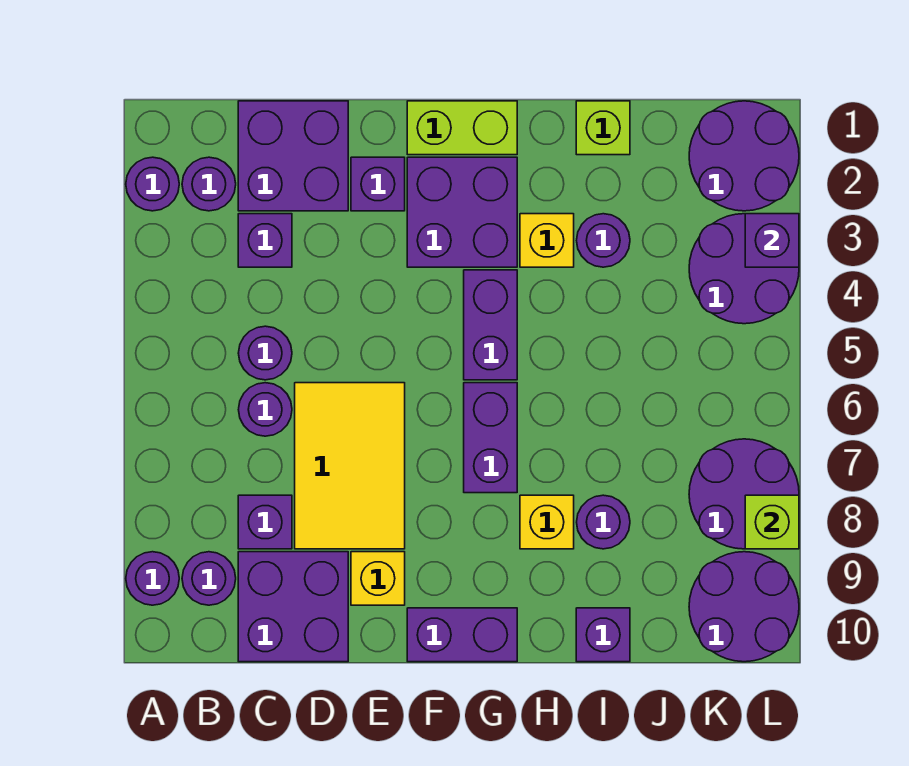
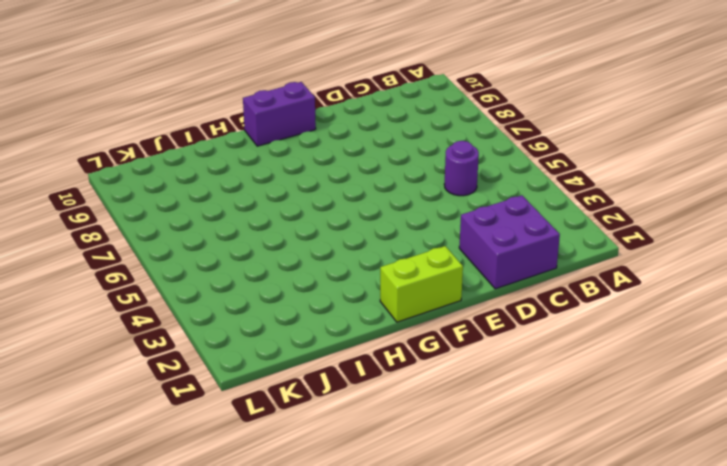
none -> purple 1x1 round brick [126,157,179,211]
none -> purple 1x1 round brick [126,552,179,605]
none -> purple 1x1 round brick [182,157,236,211]
none -> purple 1x1 round brick [182,552,236,605]

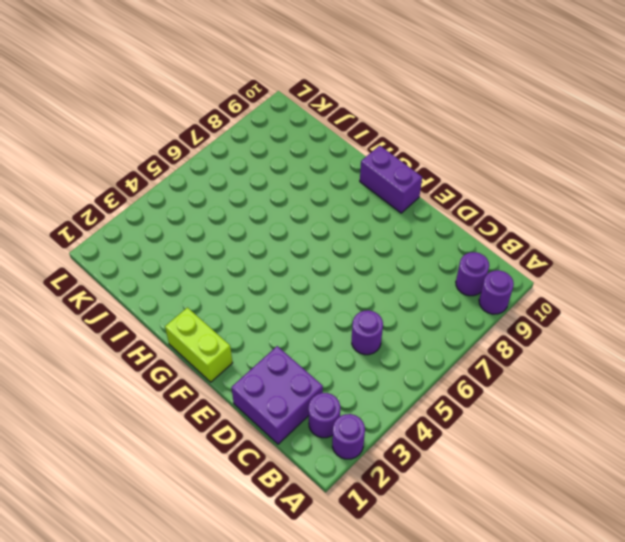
none -> purple 1x1 brick [238,214,292,267]
none -> purple 1x1 round brick [238,383,292,436]
none -> purple 1x1 brick [238,495,292,549]
none -> purple 2x2 brick [238,552,348,662]

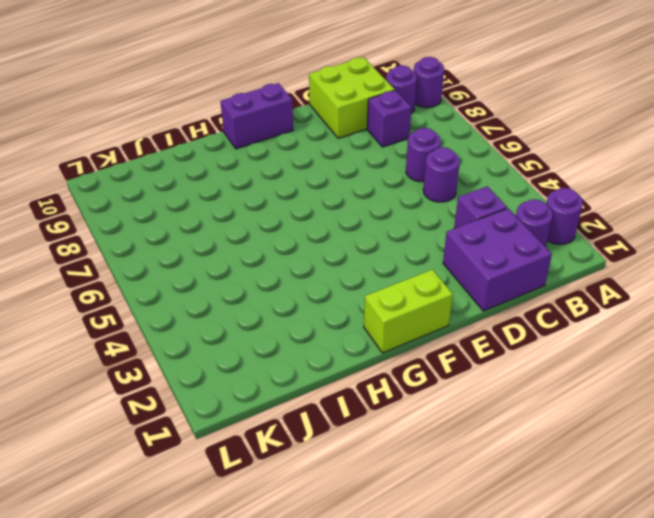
lime 2x2 brick [309,57,395,138] -> purple 2x2 brick [238,552,348,662]
none -> yellow 2x3 tile [295,383,405,549]
none -> purple 1x1 brick [351,157,405,211]
none -> yellow 1x1 brick [351,552,405,605]
none -> purple 2x2 brick [407,157,517,267]

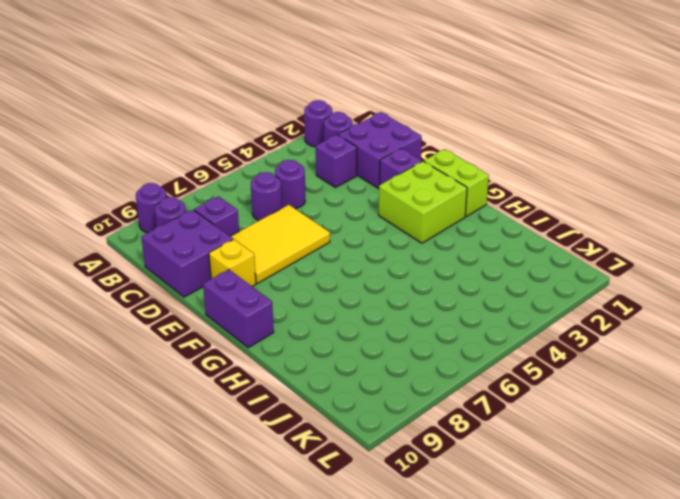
lime 2x2 brick [379,161,467,243] -> purple 2x2 brick [407,157,517,267]
none -> purple 1x2 brick [464,270,517,380]
none -> purple 1x2 brick [464,383,517,493]
none -> yellow 1x1 brick [520,214,574,267]
none -> yellow 1x1 brick [520,495,574,549]

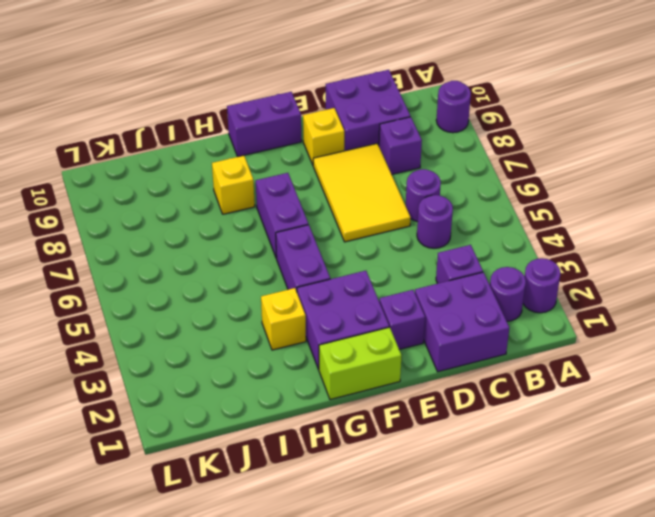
none -> purple 1x1 round brick [182,552,236,605]
none -> lime 1x1 brick [576,101,630,155]
none -> purple 1x1 round brick [577,214,630,267]
none -> purple 1x1 round brick [577,495,630,549]

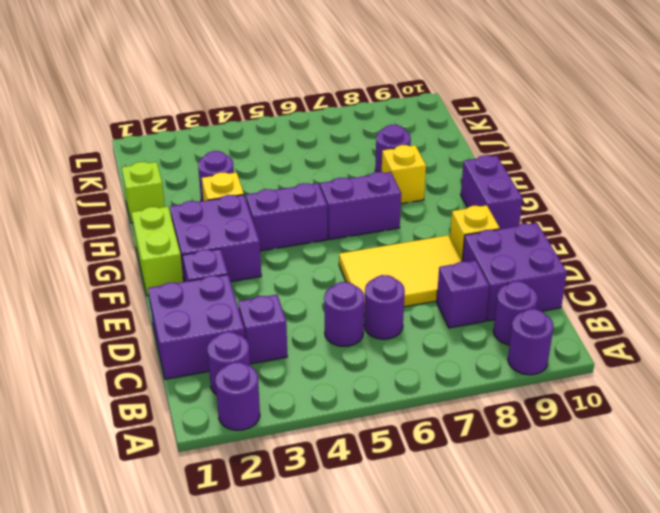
none -> purple 1x1 brick [576,608,630,662]
none -> purple 2x2 round brick [689,101,799,211]
none -> purple 2x2 round brick [689,214,799,324]
none -> purple 2x2 round brick [689,439,799,549]

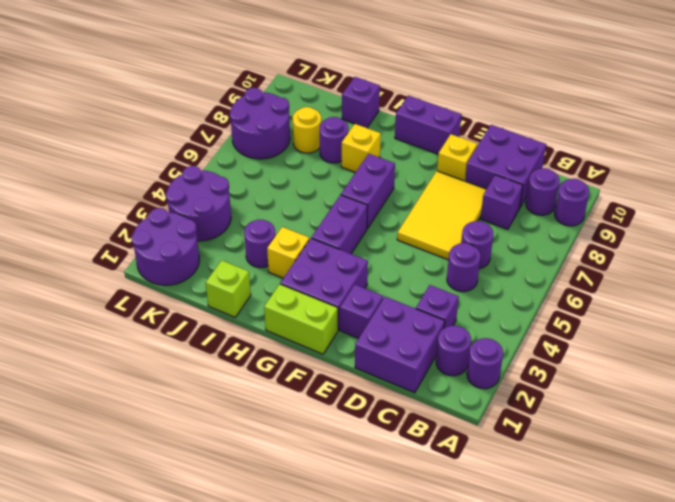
yellow 1x1 round brick [293,107,321,153] -> none
none -> purple 2x2 round brick [689,552,799,662]
none -> purple 1x1 brick [745,214,799,267]
none -> lime 1x1 brick [745,495,799,549]

